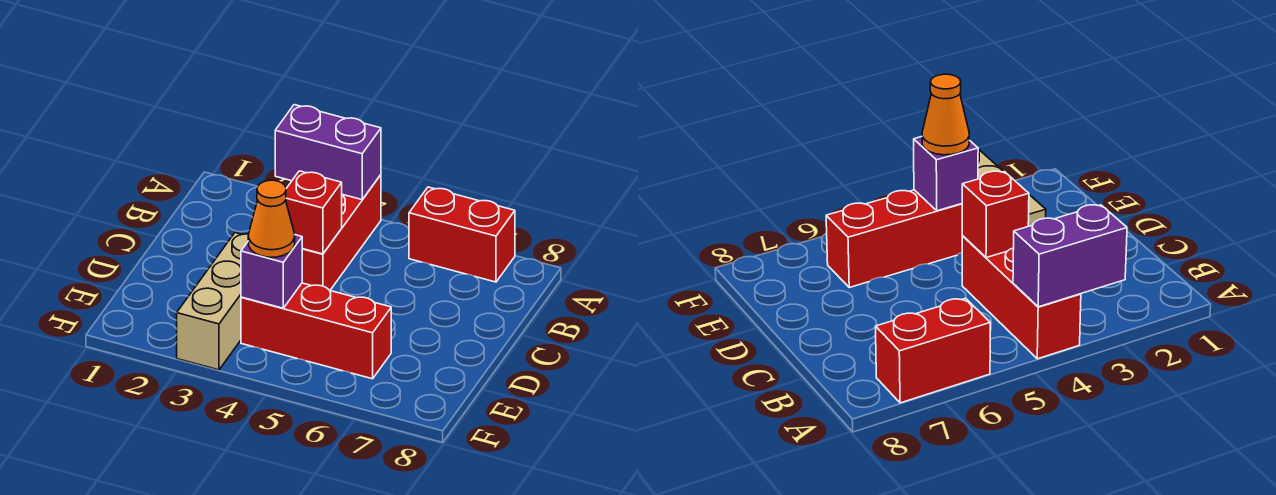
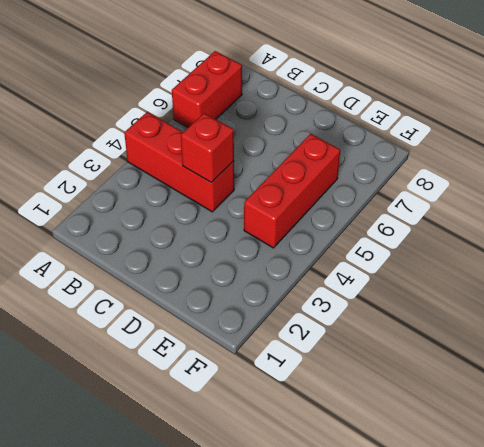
none -> tan 1x3 brick [177,233,249,370]
none -> purple 1x2 brick [275,105,381,200]

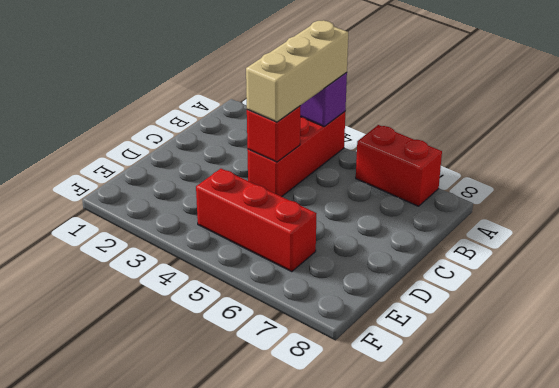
tan 1x3 brick [246,20,348,122] -> tan 1x3 brick moved to [177,233,249,370]
none -> purple 1x1 brick [241,235,302,308]
none -> orange 1x1 cone [248,180,295,257]

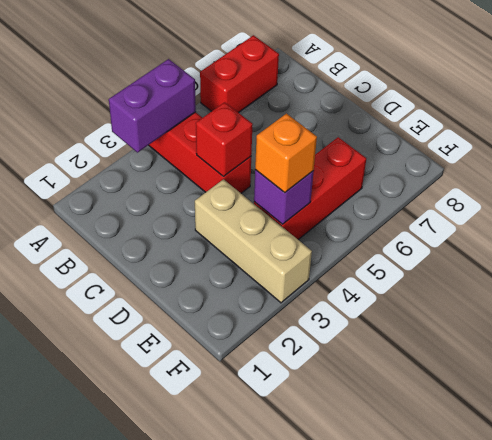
orange 1x1 brick [255,114,317,193] -> orange 1x1 cone [248,180,295,257]

